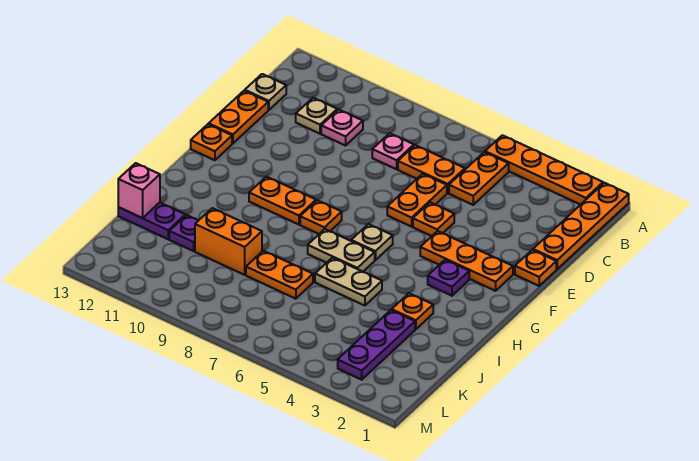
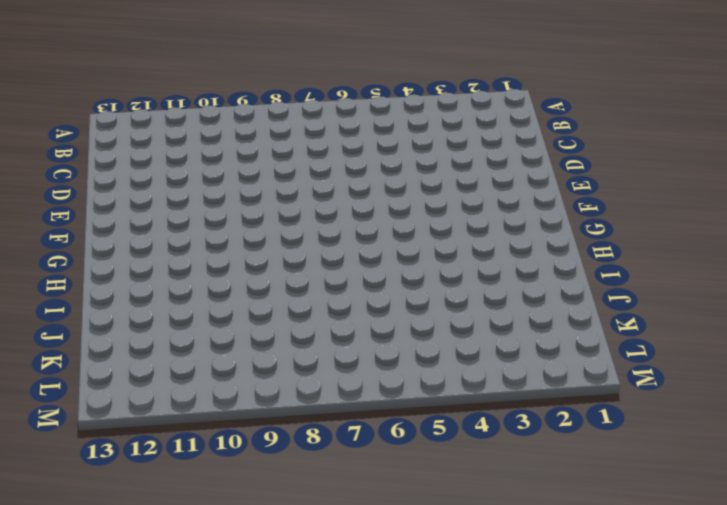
none -> orange 1x4 plate [533,183,629,269]
none -> orange 1x4 plate [485,135,603,205]
none -> orange 1x2 plate [449,152,509,205]

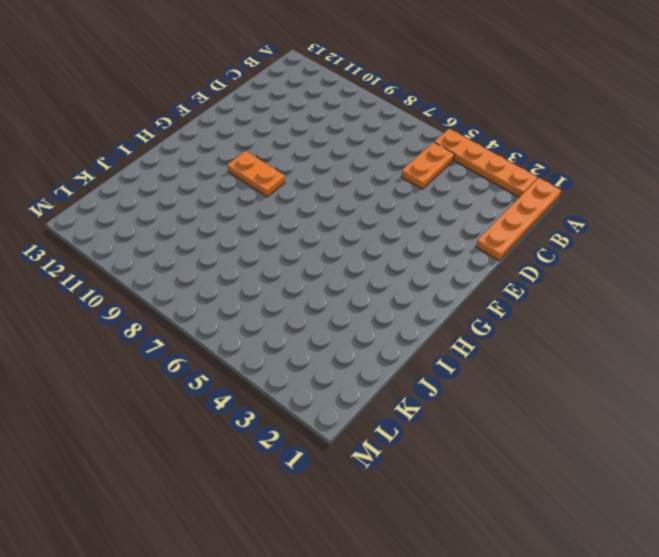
none -> orange 1x2 plate [398,145,465,193]
none -> pink 1x1 plate [372,133,414,169]
none -> pink 1x1 plate [321,109,363,146]

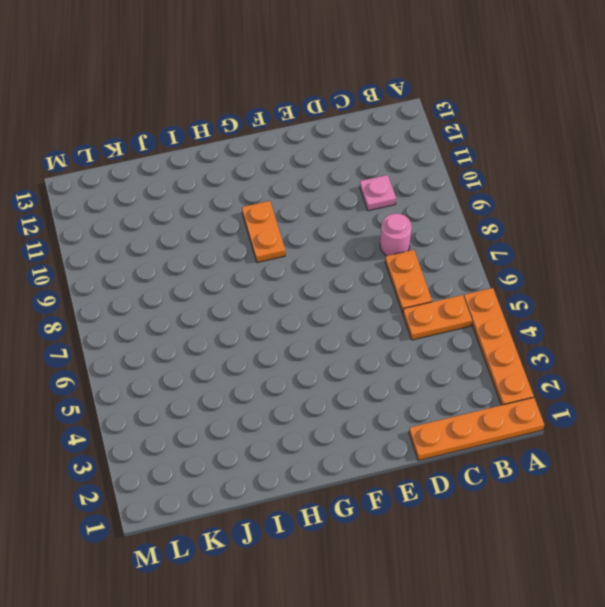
pink 1x1 round brick [380,213,412,256] -> pink 1x1 plate [372,133,414,169]
none -> tan 1x1 plate [296,98,337,134]
none -> tan 1x1 plate [245,74,286,110]
none -> orange 1x2 plate [387,174,447,227]

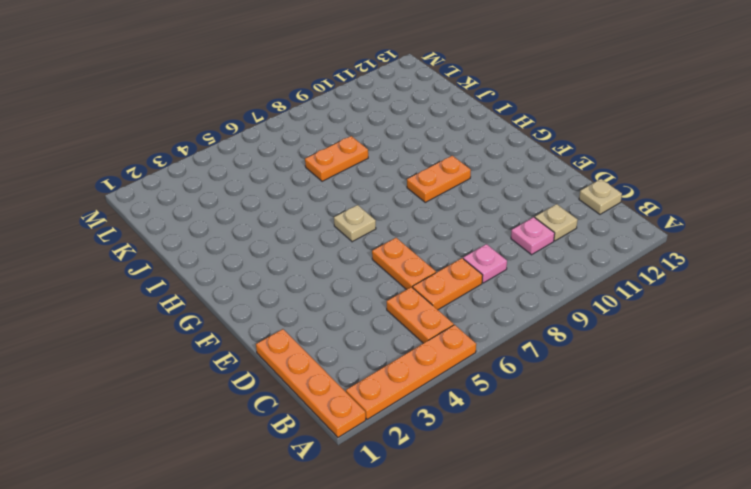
none -> orange 1x2 plate [209,91,268,144]
none -> orange 1x1 plate [515,250,556,286]
none -> orange 1x1 plate [413,202,454,236]

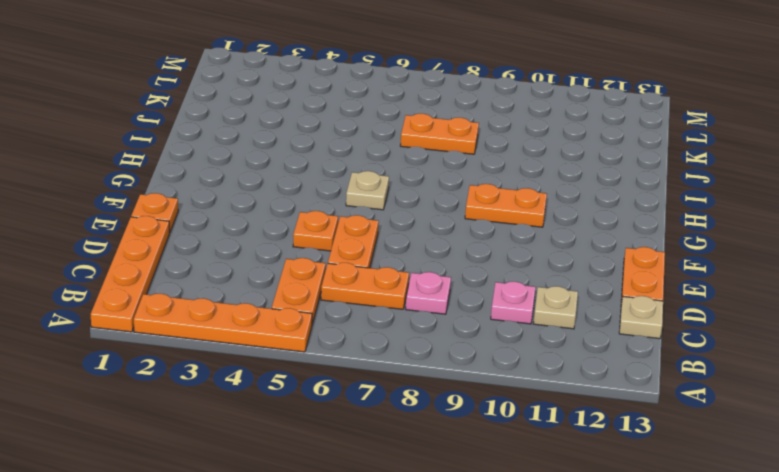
none -> orange 1x3 plate [420,231,513,291]
none -> orange 1x1 plate [191,124,232,160]
none -> purple 1x1 plate [428,260,469,296]

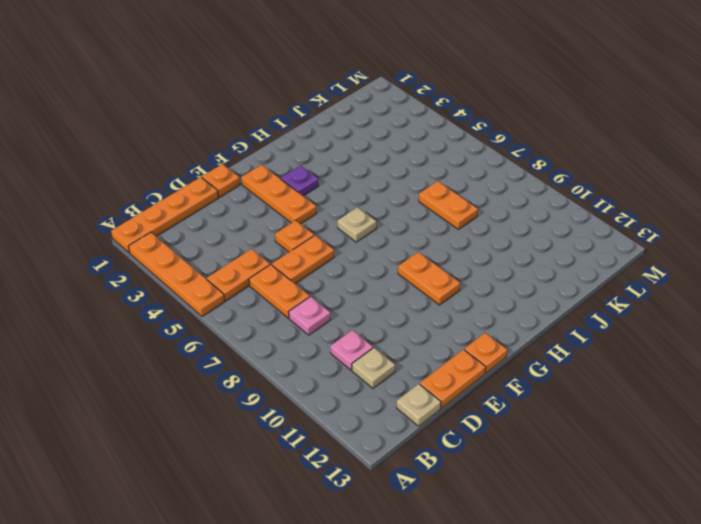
none -> orange 1x1 plate [300,200,342,234]
none -> tan 1x2 plate [308,229,375,272]
none -> orange 1x1 plate [392,293,433,329]

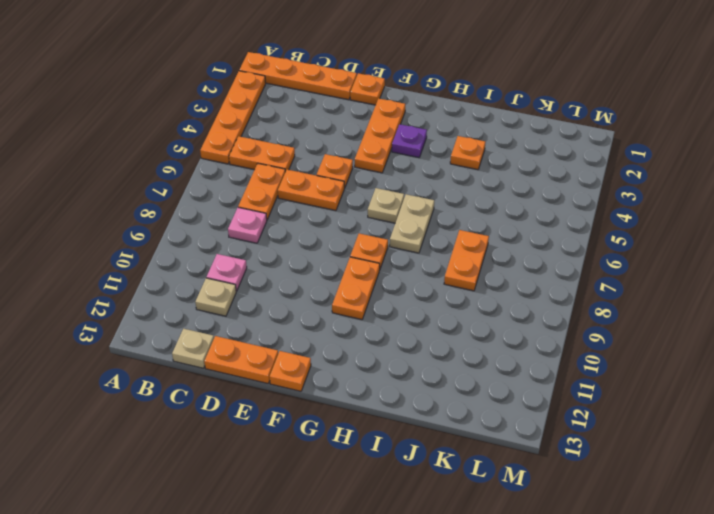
none -> tan 1x2 plate [315,258,382,306]
none -> purple 1x3 plate [338,310,415,380]
none -> orange 1x2 brick [195,208,262,275]

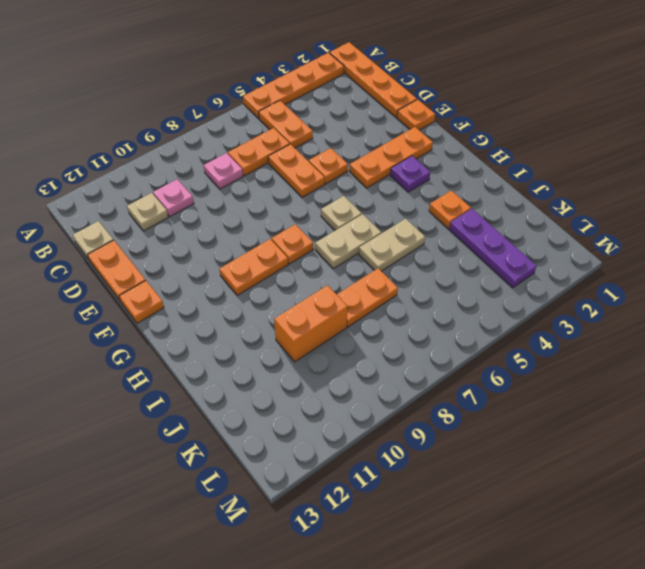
none -> purple 1x1 plate [169,215,198,251]
none -> purple 1x2 plate [118,203,185,239]
none -> pink 1x1 brick [118,163,160,218]

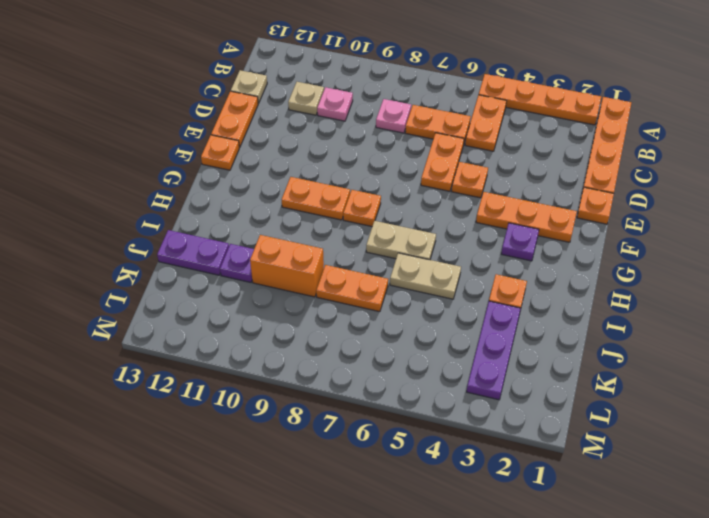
none -> tan 1x1 plate [351,224,393,260]
none -> pink 1x1 brick [118,163,160,218]

